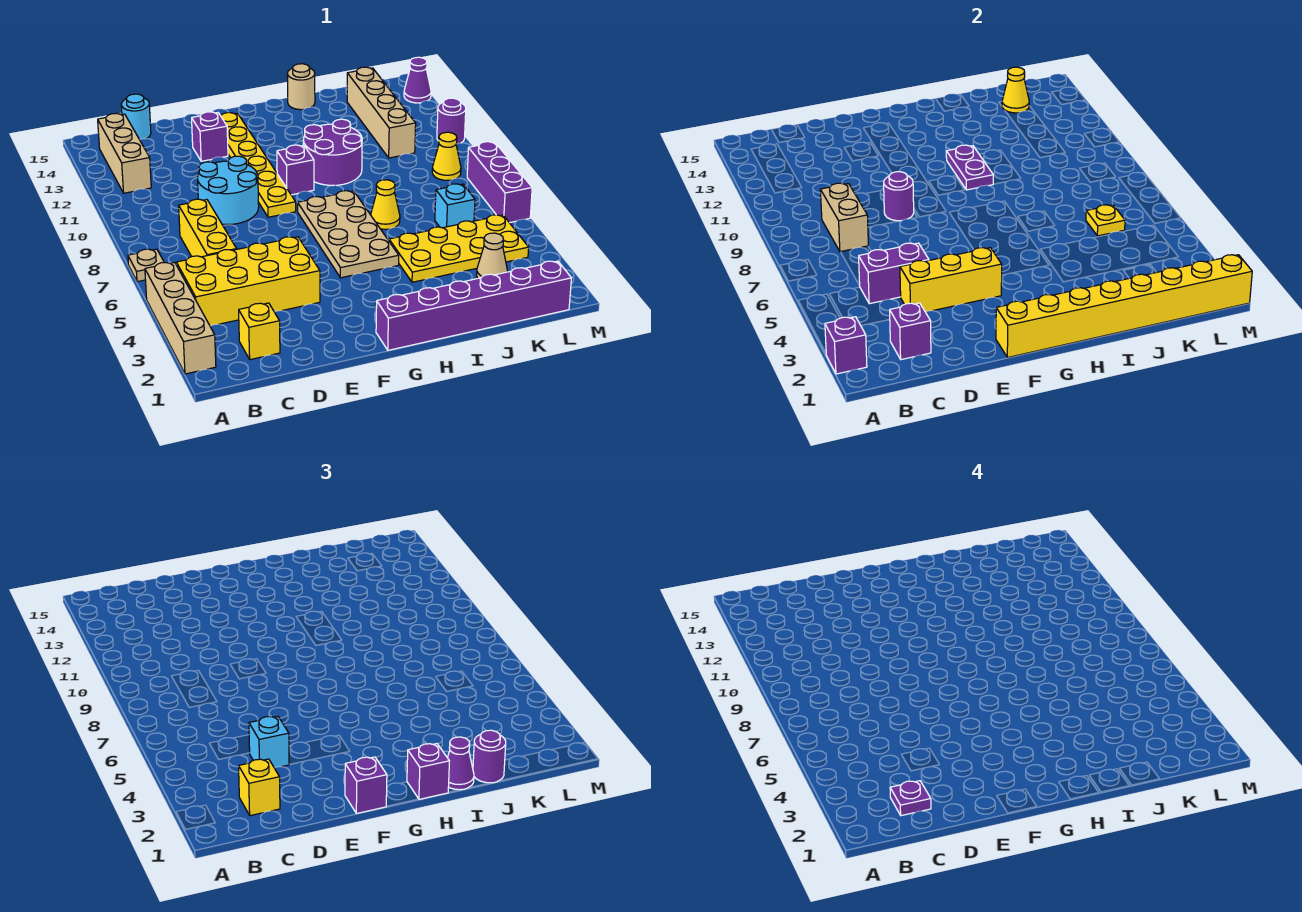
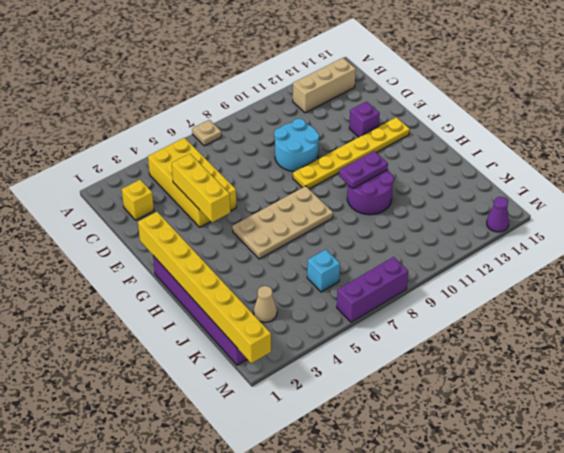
none -> tan 1x4 brick [145,262,216,374]
none -> yellow 1x3 brick [179,199,237,257]
none -> cyan 1x1 round brick [121,94,151,140]
none -> purple 1x1 brick [277,145,314,195]

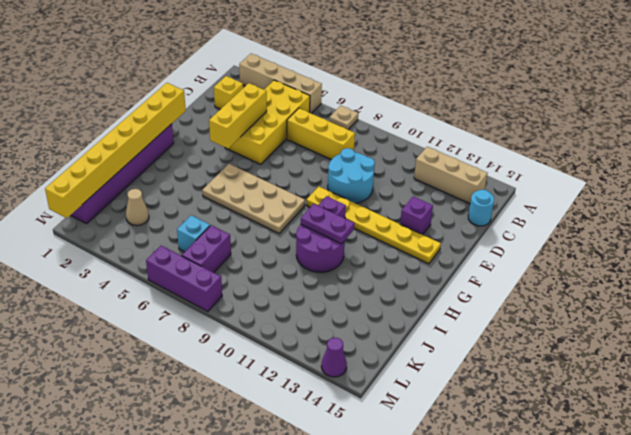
purple 1x2 brick [182,225,231,273] -> purple 1x2 brick moved to [859,243,929,304]
none -> yellow 2x4 plate [389,215,529,282]
none -> yellow 1x1 cone [371,180,400,229]
none -> tan 1x1 round brick [287,64,315,110]
none -> tan 1x4 brick [347,67,416,158]

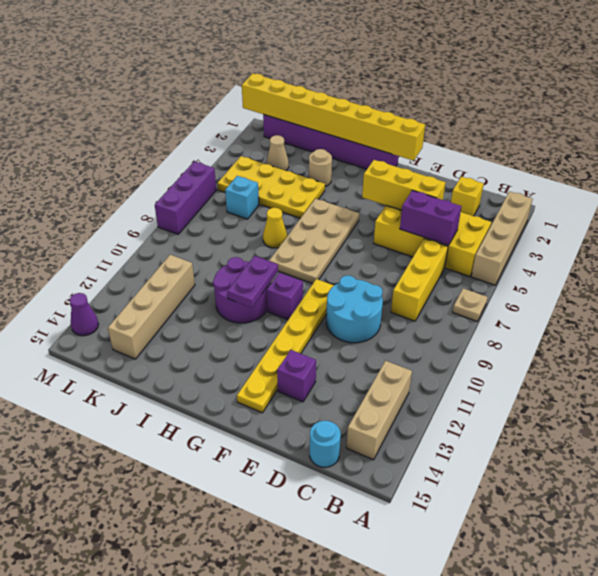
tan 1x1 round brick [309,149,332,187] -> tan 1x1 round brick moved to [287,64,315,110]
none -> yellow 1x1 cone [432,132,461,180]
none -> purple 1x1 round brick [437,98,466,144]
none -> purple 1x1 brick [825,317,867,374]
none -> purple 1x1 brick [889,303,931,360]

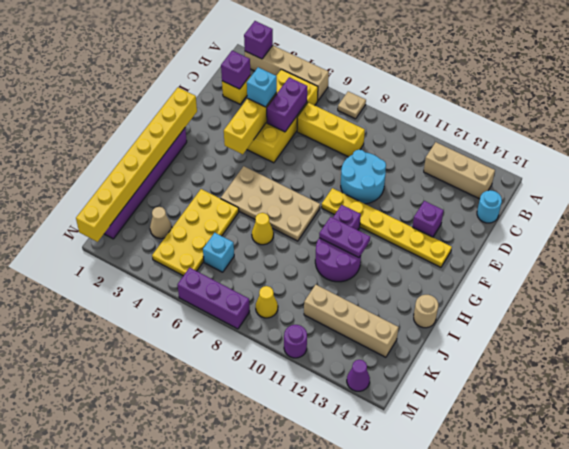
none -> tan 1x2 brick [820,183,868,252]
none -> purple 1x1 round brick [884,172,914,221]
none -> yellow 1x1 plate [1086,205,1125,236]
none -> yellow 1x1 cone [1002,67,1029,113]

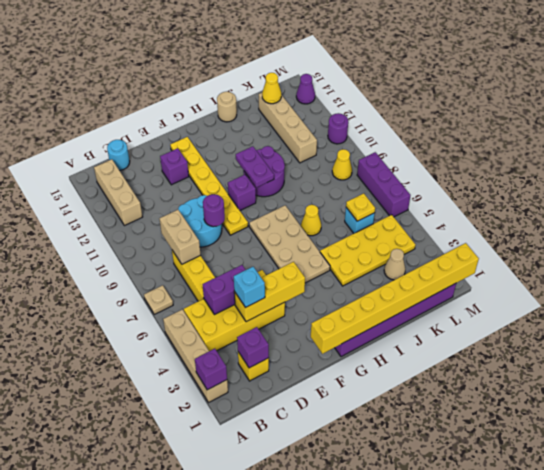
none -> yellow 1x1 brick [239,759,280,816]
none -> purple 1x1 brick [345,757,387,814]
none -> purple 1x1 brick [407,744,449,799]
none -> purple 1x1 cone [448,737,474,790]

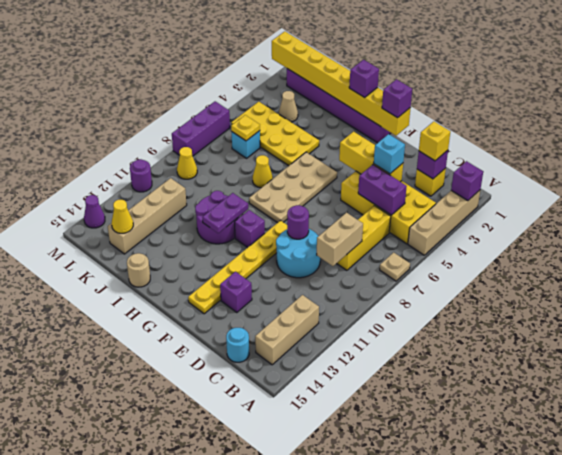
none -> purple 1x1 cone [448,737,474,790]
none -> purple 1x1 round brick [473,730,506,783]
none -> purple 1x1 plate [890,781,931,816]

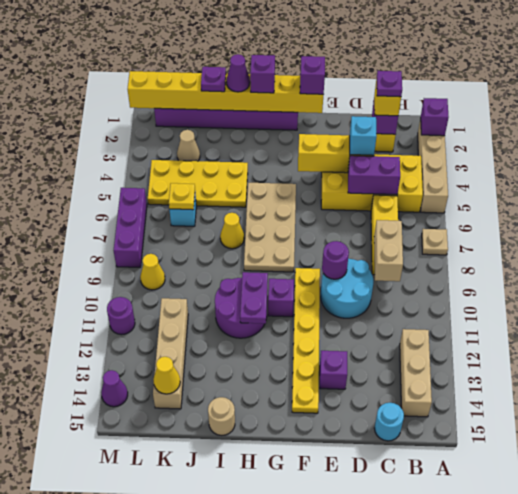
purple 1x1 plate [201,67,226,92] -> purple 1x1 round brick [473,730,506,783]

